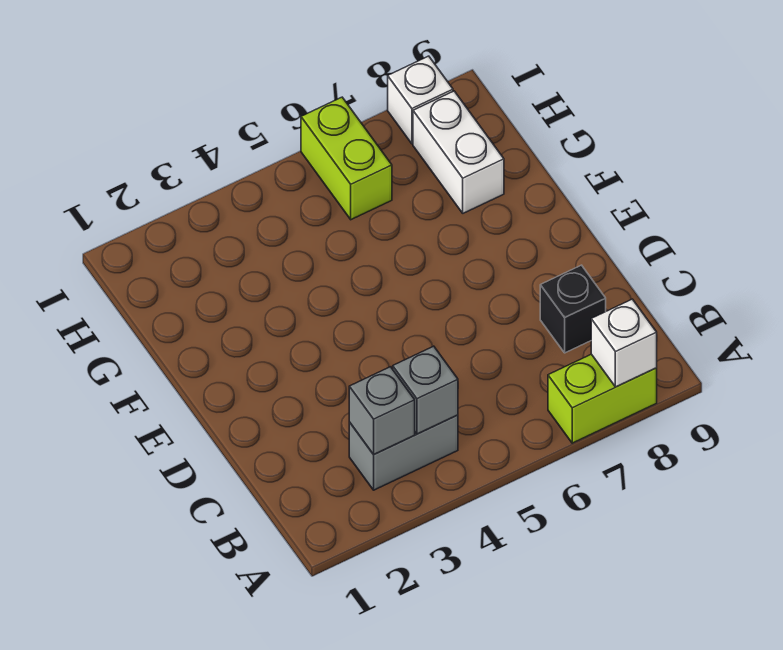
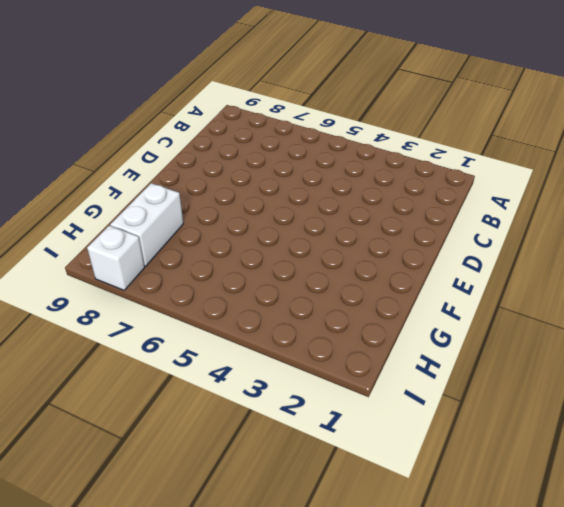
none -> lime 1x2 brick [548,354,657,443]
none -> grey 1x2 brick [349,415,458,490]

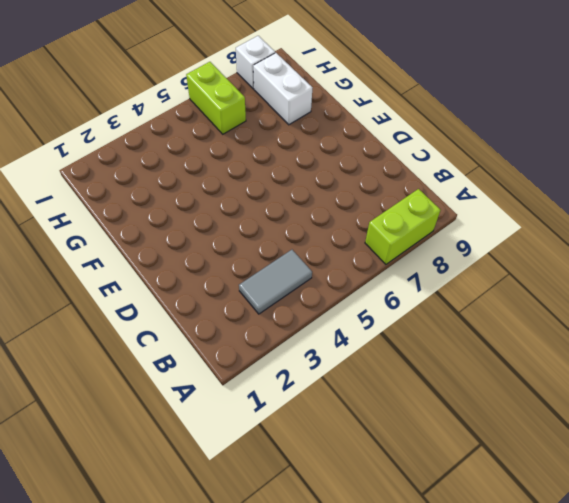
grey 1x2 tile [239,250,312,314] -> grey 1x2 brick [349,415,458,490]
none -> black 1x1 brick [540,265,606,353]
none -> white 1x1 brick [591,299,657,387]

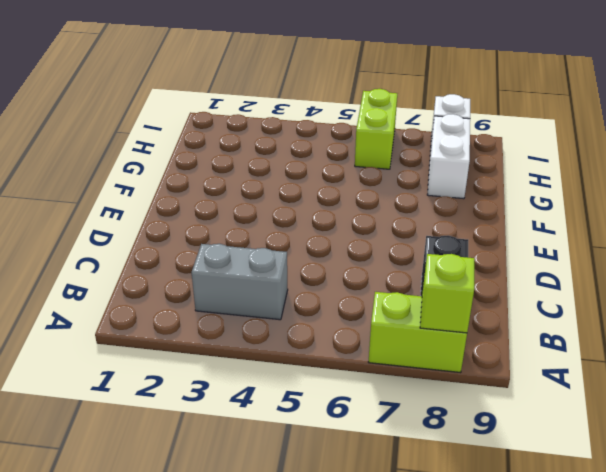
lime 1x1 brick [420,254,474,333] -> white 1x1 brick [591,299,657,387]
none -> grey 1x1 brick [349,367,415,454]
none -> grey 1x1 brick [393,346,458,434]

